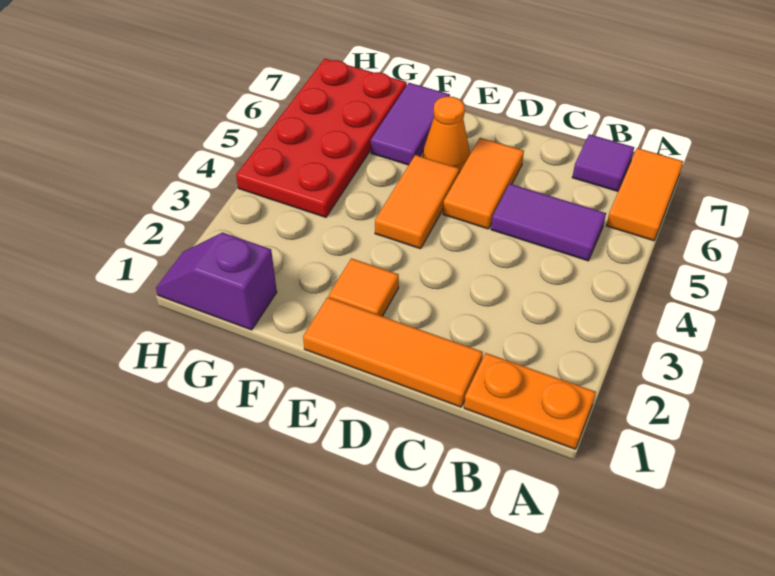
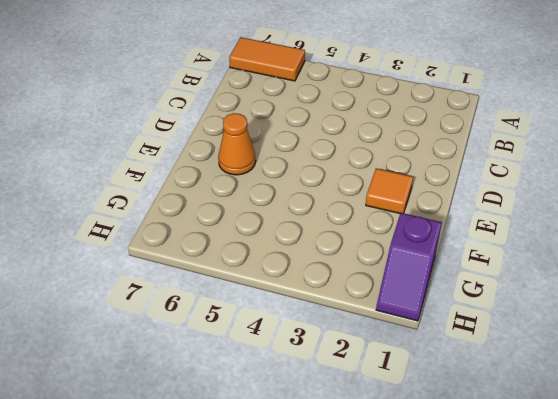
none -> orange 1x2 plate [464,353,596,449]
none -> purple 1x2 tile [491,184,606,261]
none -> purple 1x1 tile [572,134,634,191]

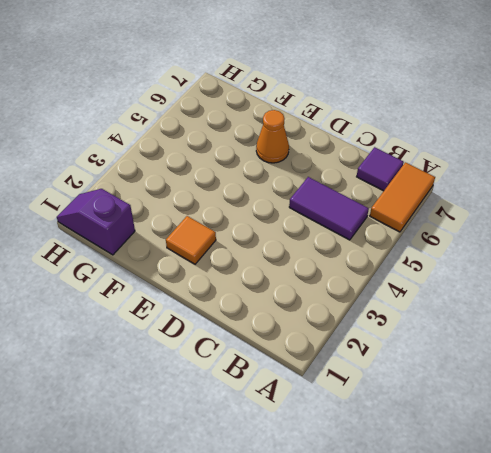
none -> orange 1x2 plate [464,353,596,449]
none -> orange 1x3 tile [303,297,483,407]
none -> orange 1x2 tile [443,138,524,229]

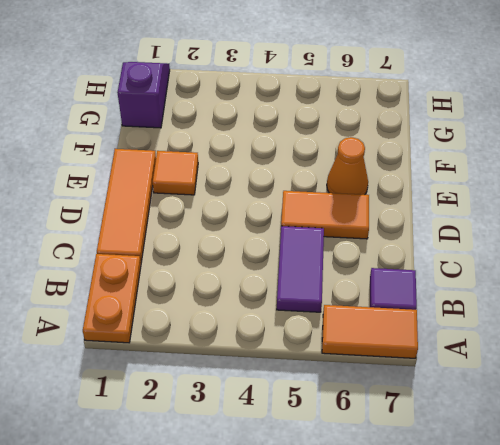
none -> orange 1x2 tile [375,155,459,249]
none -> purple 1x2 tile [371,83,450,165]
none -> red 2x4 plate [236,59,407,217]

